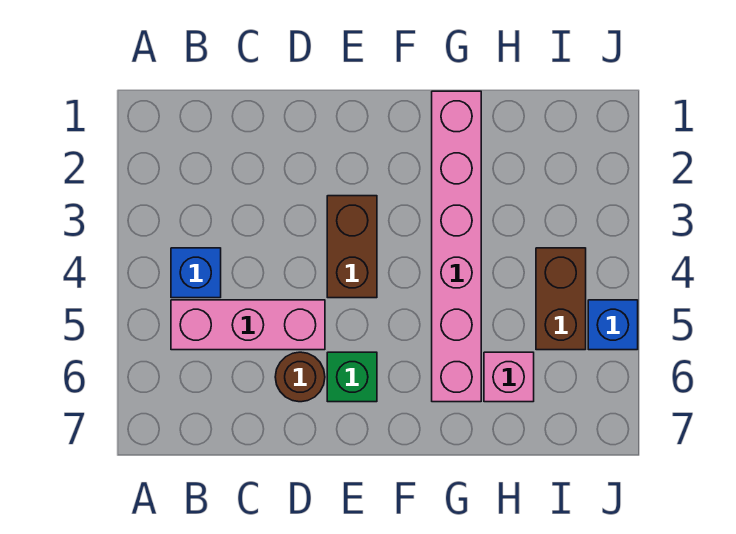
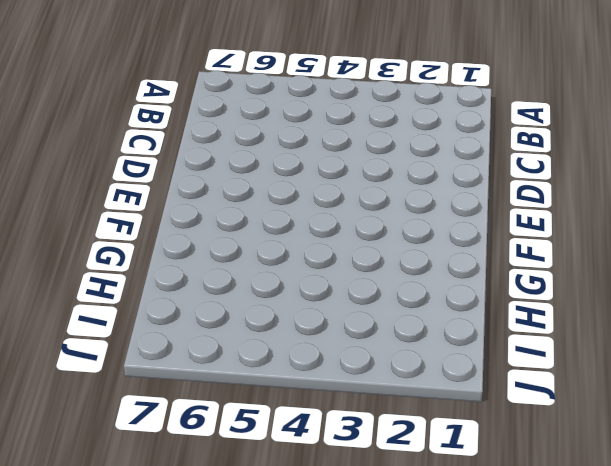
none -> blue 1x1 brick [171,248,221,298]
none -> pink 1x3 brick [171,300,325,350]

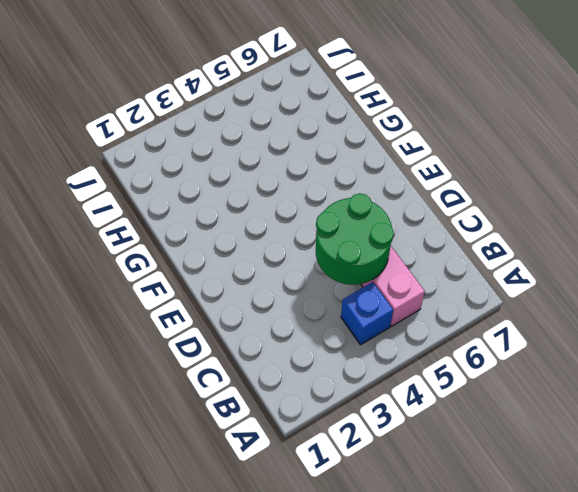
green 2x2 round brick [316,193,394,285] -> none
none -> brown 1x1 round brick [275,352,325,402]
none -> brown 1x2 brick [327,196,377,298]

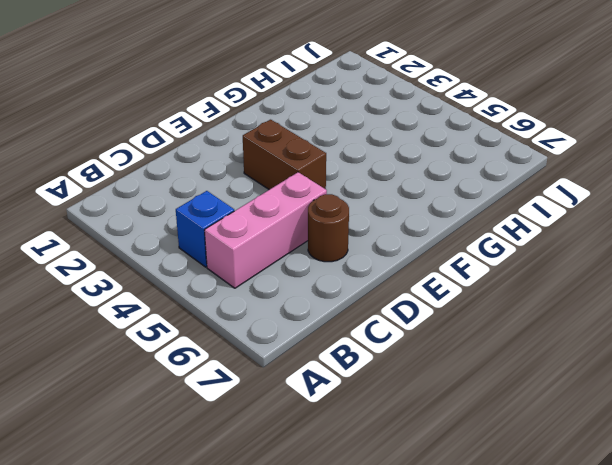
none -> green 1x1 brick [327,352,377,402]
none -> pink 1x6 brick [432,91,481,402]

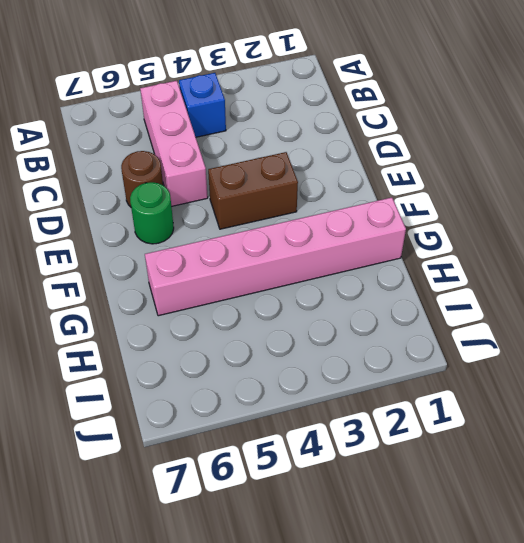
green 1x1 round brick [130,182,174,244] -> green 1x1 brick [327,352,377,402]
none -> pink 1x1 brick [484,352,534,402]
none -> brown 1x2 brick [536,248,586,350]

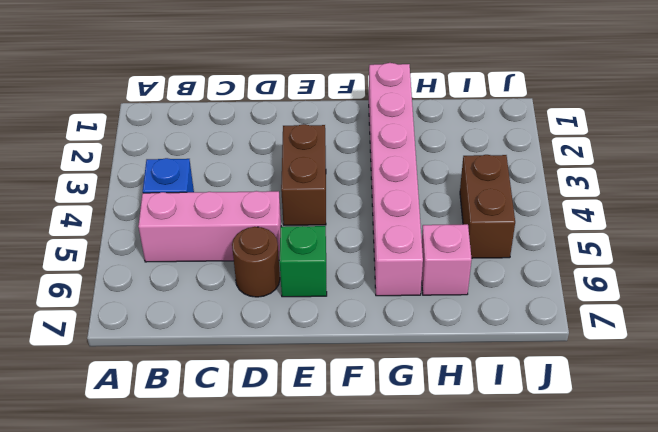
none -> blue 1x1 brick [588,300,638,350]

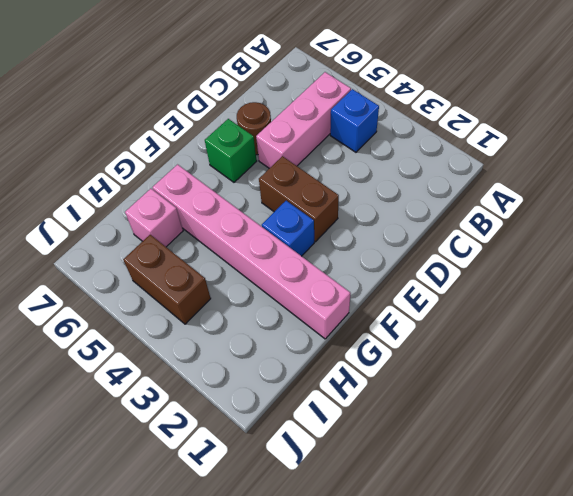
blue 1x1 brick [262,201,314,256] -> blue 1x1 brick moved to [588,300,638,350]

